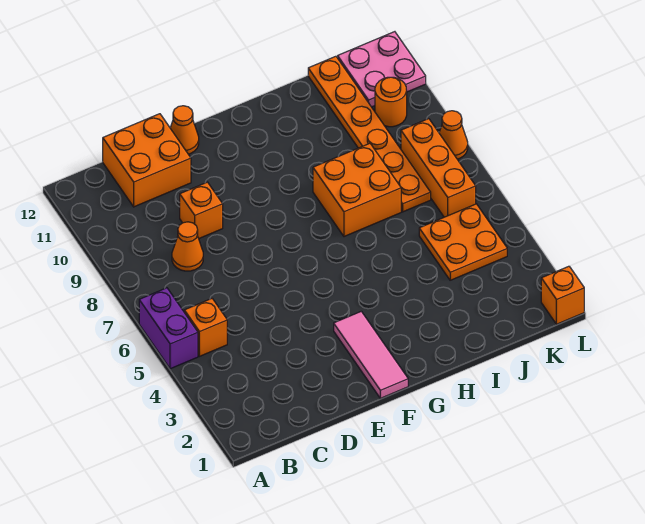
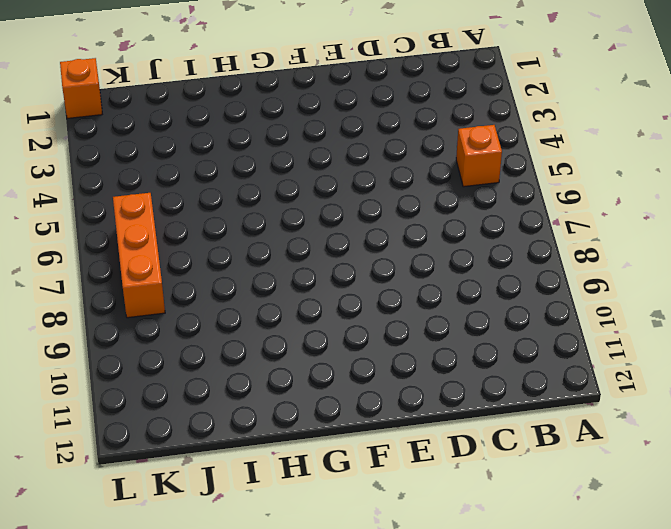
none -> purple 1x2 brick [139,288,198,369]
none -> orange 1x1 cone [172,222,203,271]
none -> orange 2x2 brick [103,114,191,207]

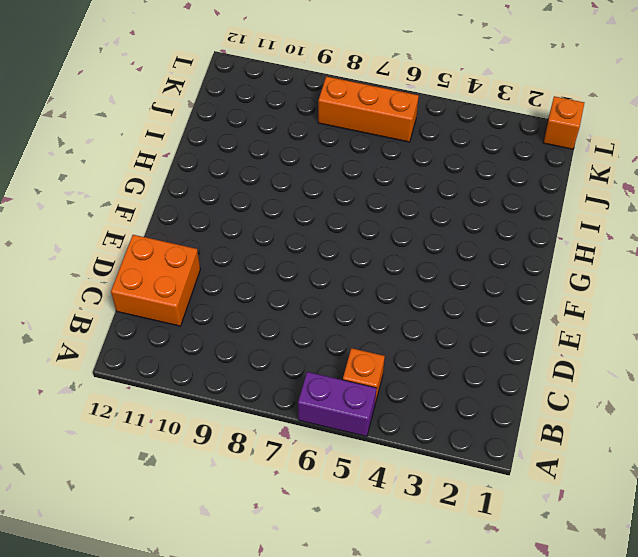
none -> orange 1x1 cone [172,222,203,271]
none -> orange 1x1 brick [180,182,223,238]
none -> orange 1x1 cone [170,106,199,154]

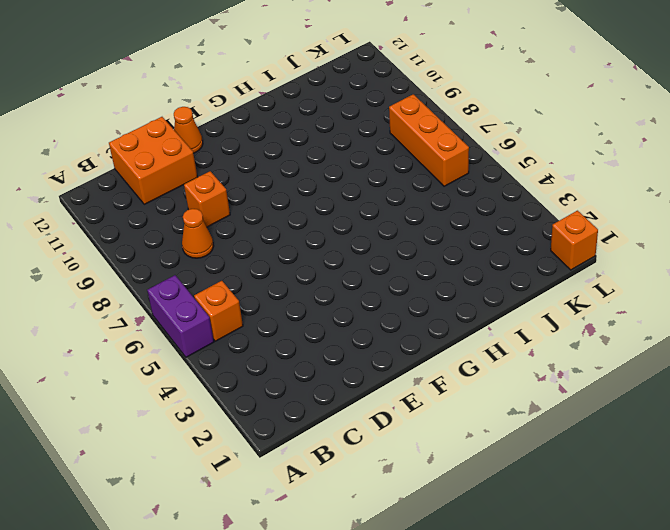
none -> pink 1x3 tile [334,311,408,398]
none -> orange 2x2 brick [313,143,401,237]
none -> orange 2x2 plate [419,204,507,280]

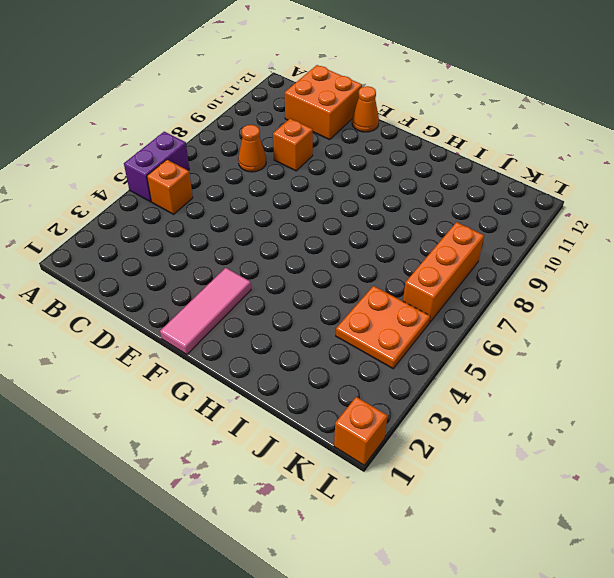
none -> orange 2x2 brick [313,143,401,237]
none -> orange 1x6 plate [308,56,431,212]
none -> orange 1x1 round brick [375,77,407,127]

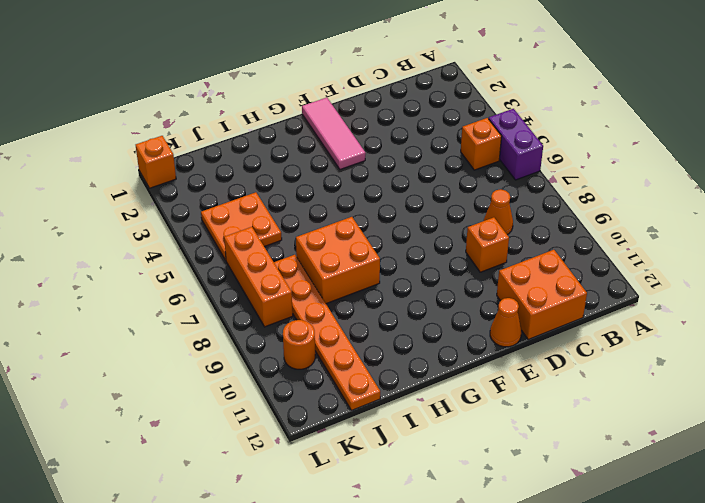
none -> pink 2x2 plate [338,32,426,107]
none -> orange 1x1 cone [439,111,468,159]

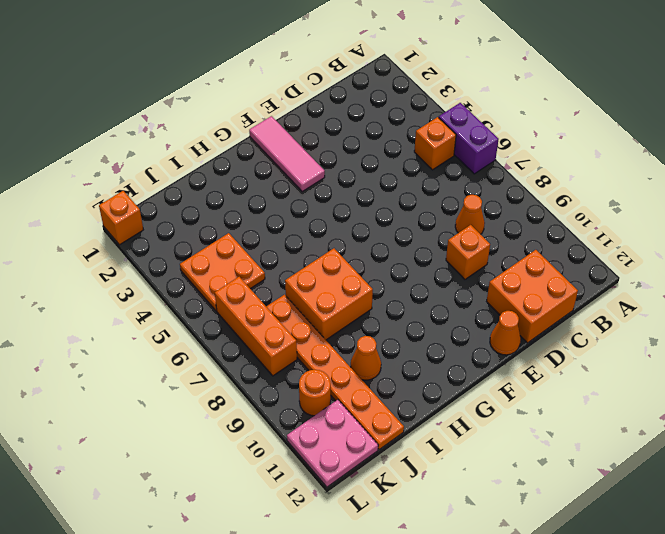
orange 1x1 cone [351,336,381,380] -> orange 1x1 cone moved to [439,111,468,159]

